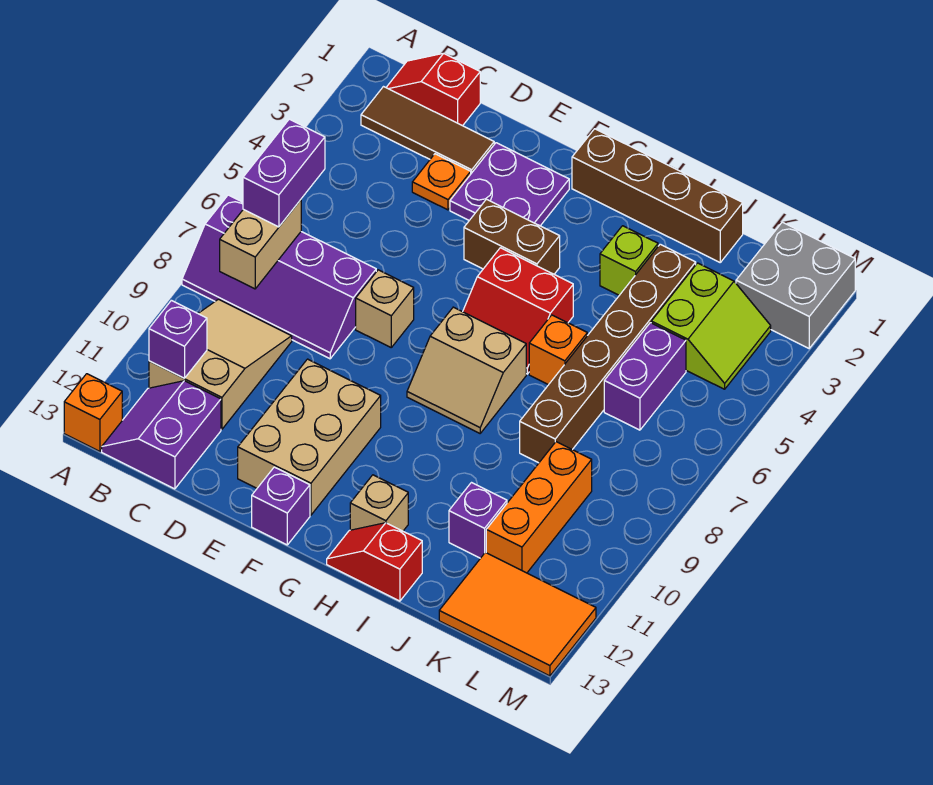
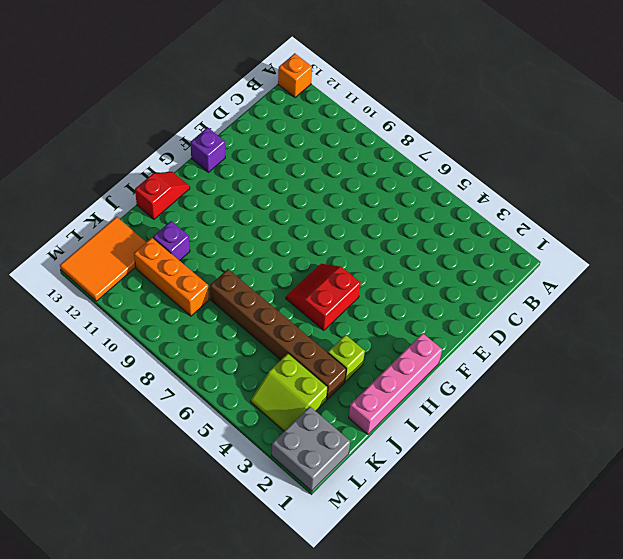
pink 1x4 brick [349,333,442,434] -> brown 1x4 brick [572,129,743,262]
none -> purple 2x4 slope [182,195,376,359]
none -> red 1x2 slope [386,53,480,126]
none -> brown 1x3 tile [361,87,494,173]

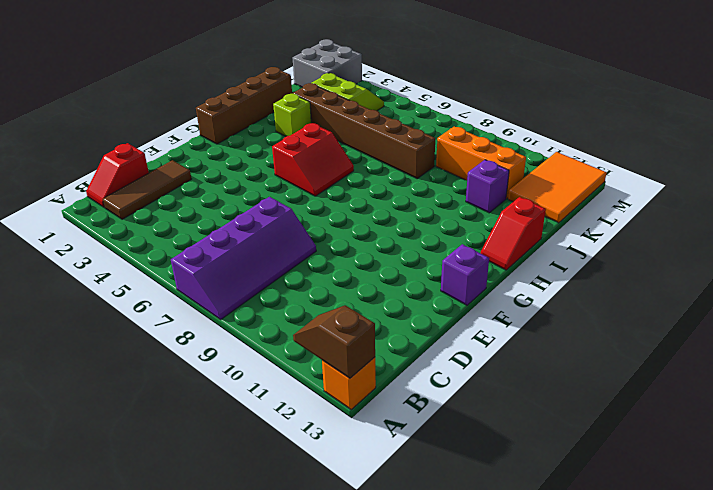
brown 1x2 slope [293,305,375,378] -> none
none -> tan 2x3 slope [149,299,292,429]
none -> purple 2x2 slope [102,381,221,489]
none -> orange 1x1 plate [412,154,471,210]

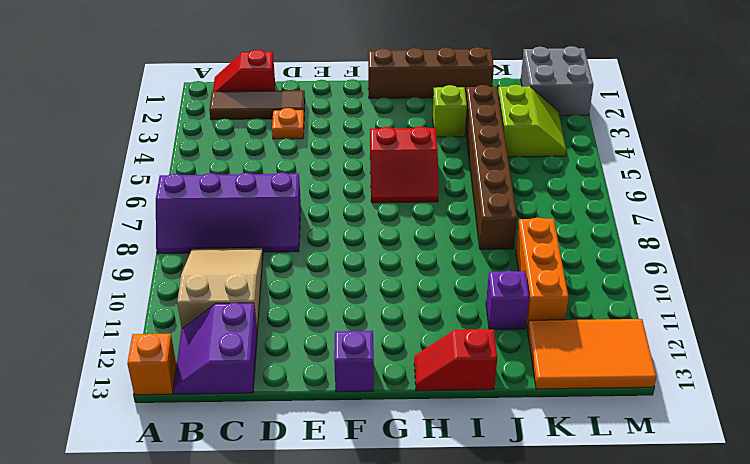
none -> purple 2x2 plate [450,143,569,226]
none -> tan 1x1 brick [356,270,414,347]
none -> tan 2x3 brick [238,359,381,515]

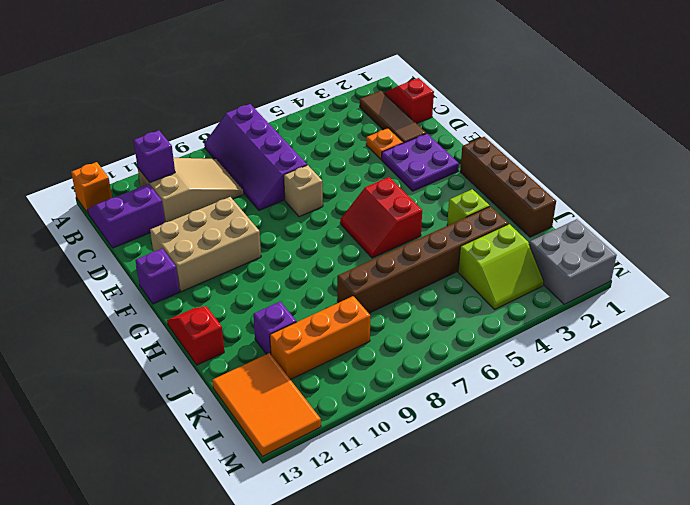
none -> brown 1x2 brick [464,199,560,274]
none -> tan 2x2 slope [407,307,526,433]
none -> tan 1x1 brick [350,475,408,531]

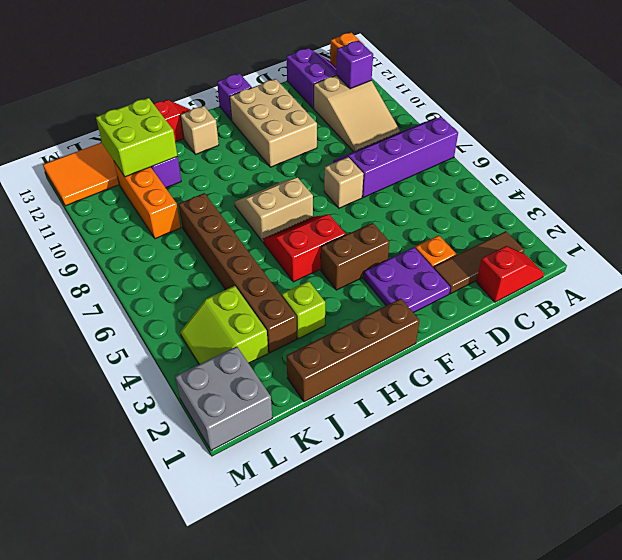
lime 2x2 brick [96,98,177,177] -> none
none -> orange 1x1 brick [529,315,587,385]
none -> purple 1x2 brick [604,323,686,430]
none -> tan 1x2 brick [220,200,301,289]

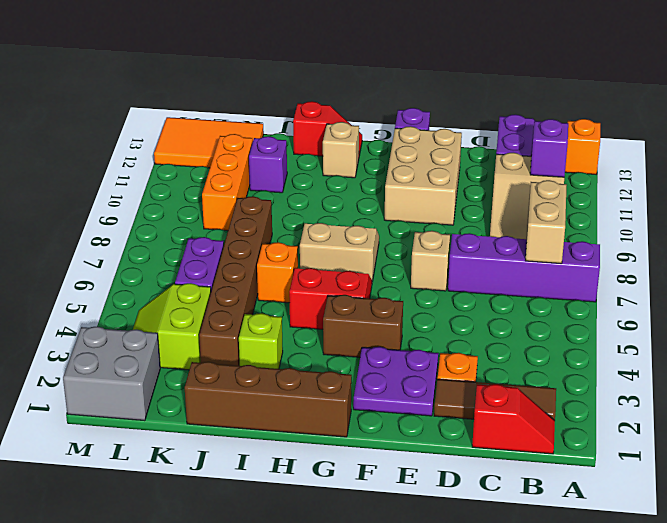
none -> purple 1x2 brick [243,119,325,227]

